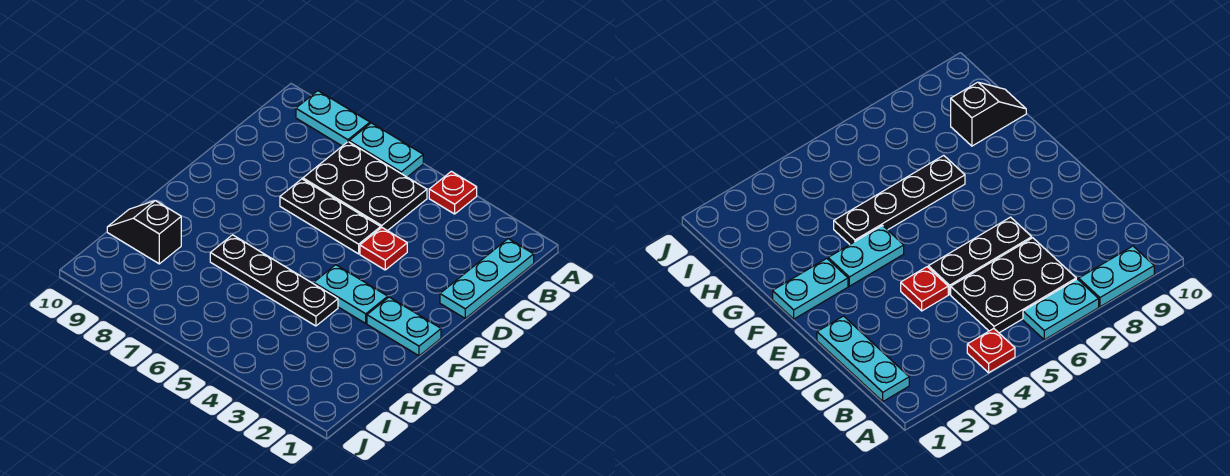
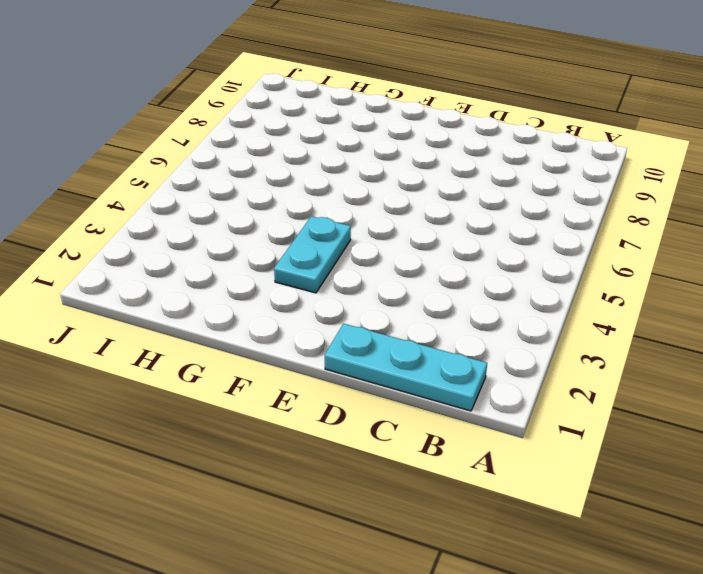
none -> red 1x1 plate [429,171,477,214]
none -> cyan 1x2 plate [349,123,423,177]

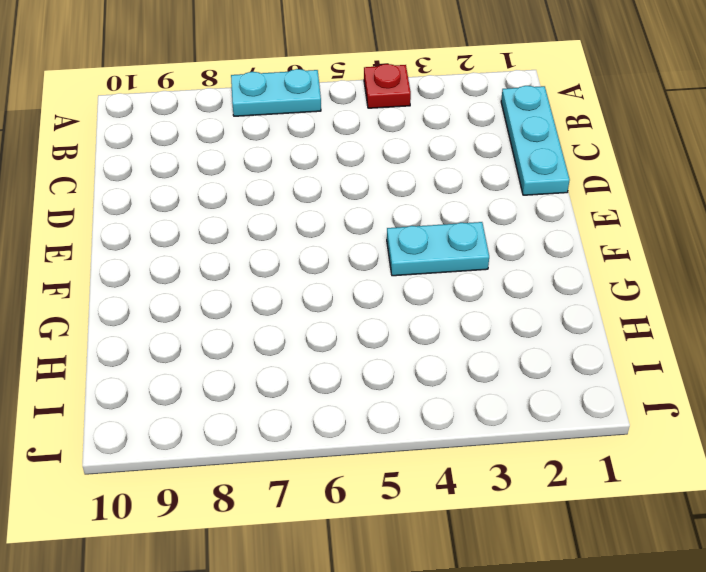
none -> cyan 1x2 plate [296,91,370,146]
none -> black 2x3 plate [303,142,427,231]

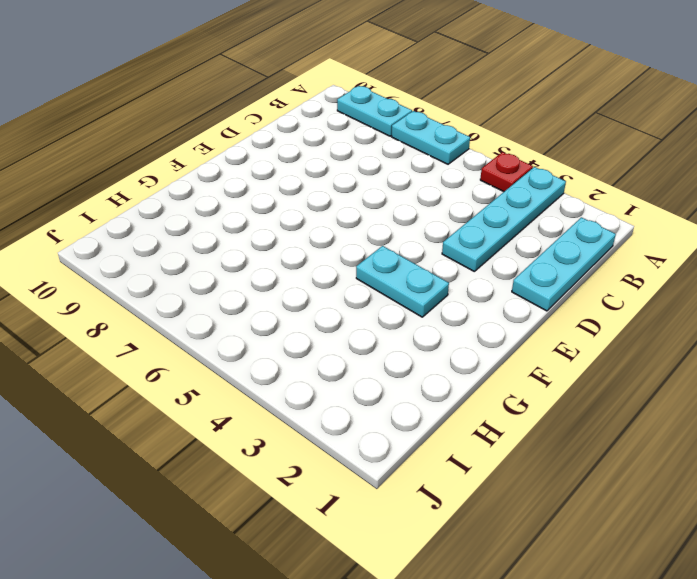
cyan 1x4 plate [442,167,566,271] -> none
none -> black 2x3 plate [303,142,427,231]
none -> red 1x1 plate [360,228,407,270]

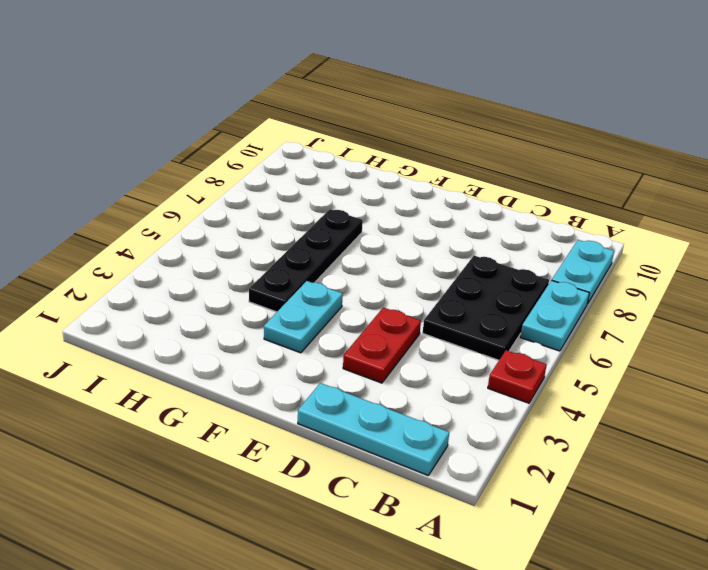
red 1x2 plate [343,307,421,383] -> red 1x1 plate [360,228,407,270]
none -> black 1x3 plate [280,179,381,254]
none -> cyan 1x2 plate [367,297,441,356]

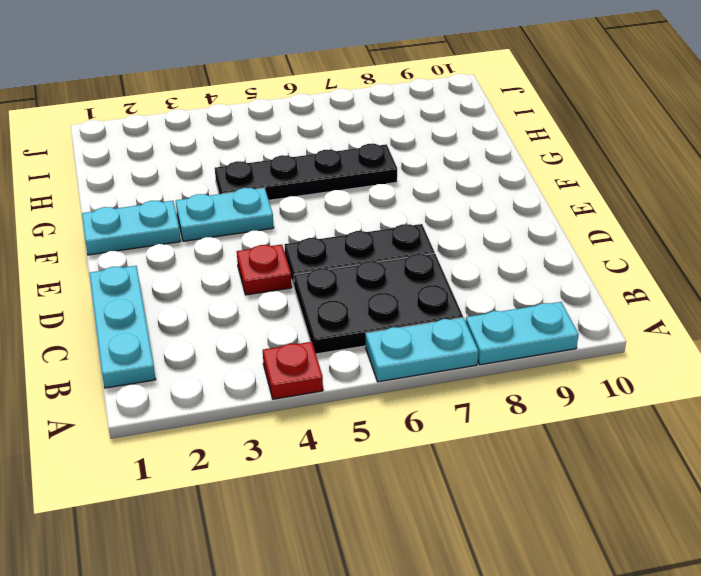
none -> black 1x2 slope [107,201,181,264]

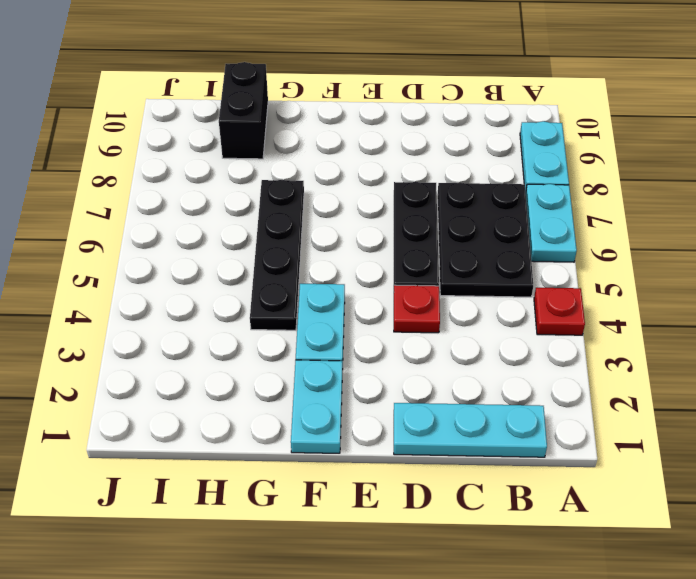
black 1x2 brick [219,62,268,159] -> black 1x2 slope [107,201,181,264]

